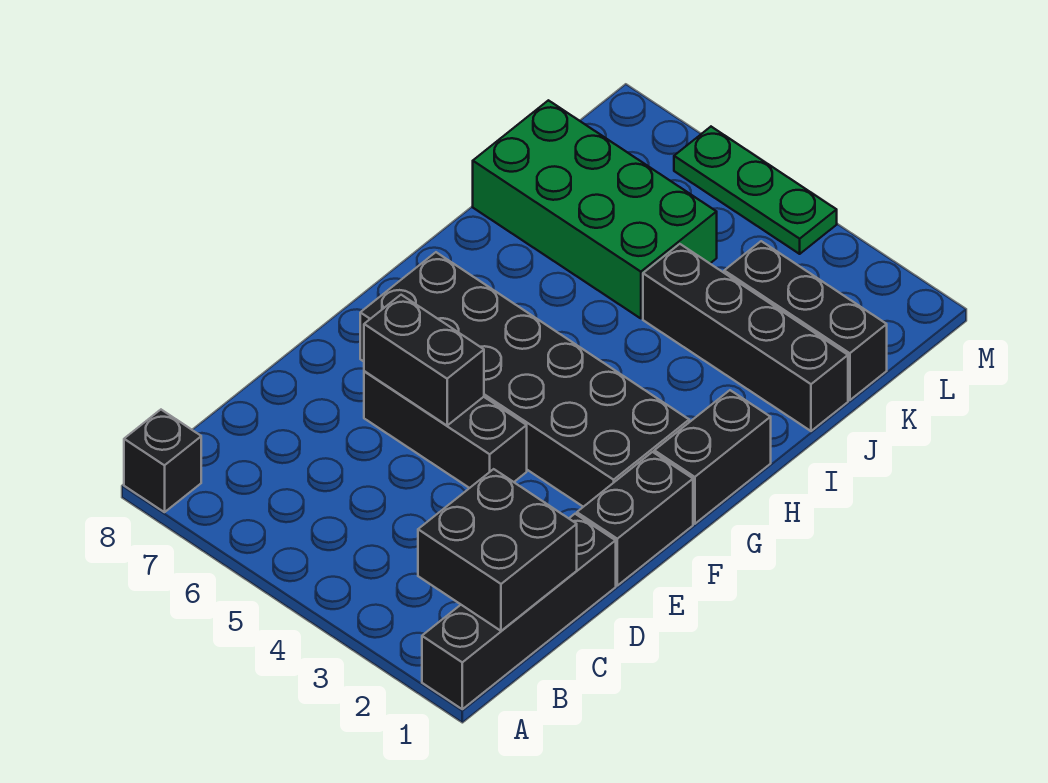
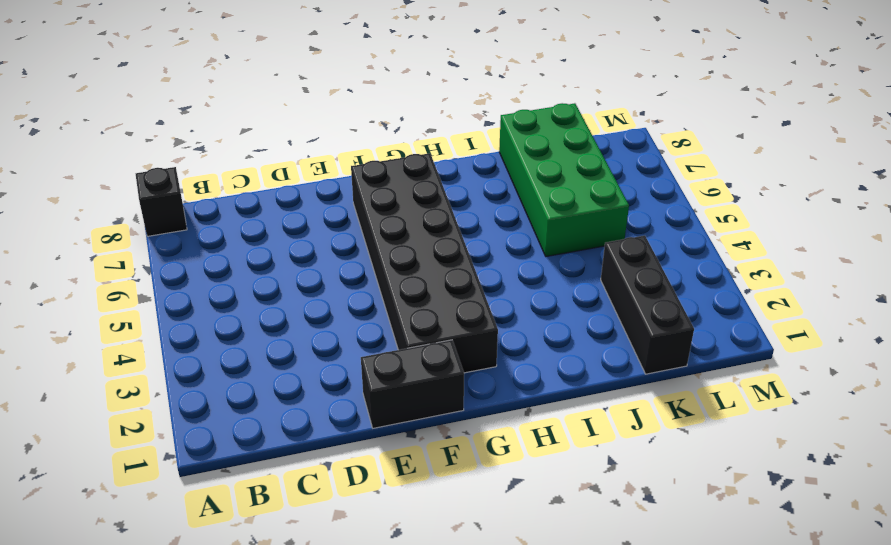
none -> black 1x4 brick [422,514,616,709]
none -> black 1x3 brick [364,371,527,488]
none -> black 1x2 brick [654,390,771,524]

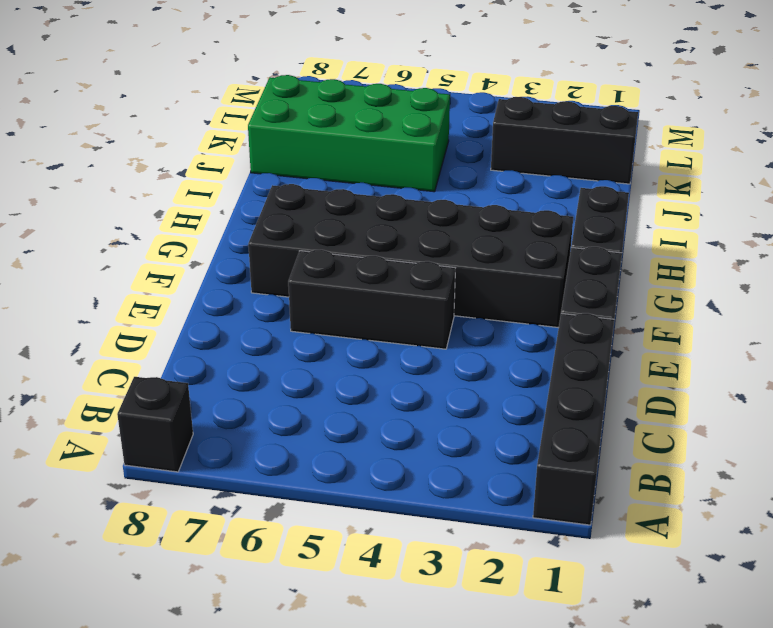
none -> black 1x4 brick [643,244,848,431]
none -> green 1x3 plate [674,127,837,254]
none -> black 2x2 brick [418,469,577,631]

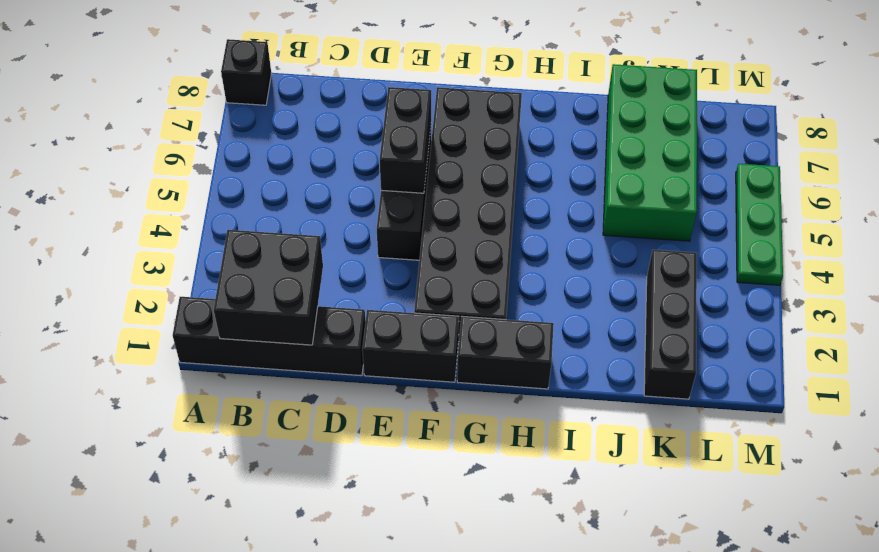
none -> black 1x4 brick [643,244,848,431]

